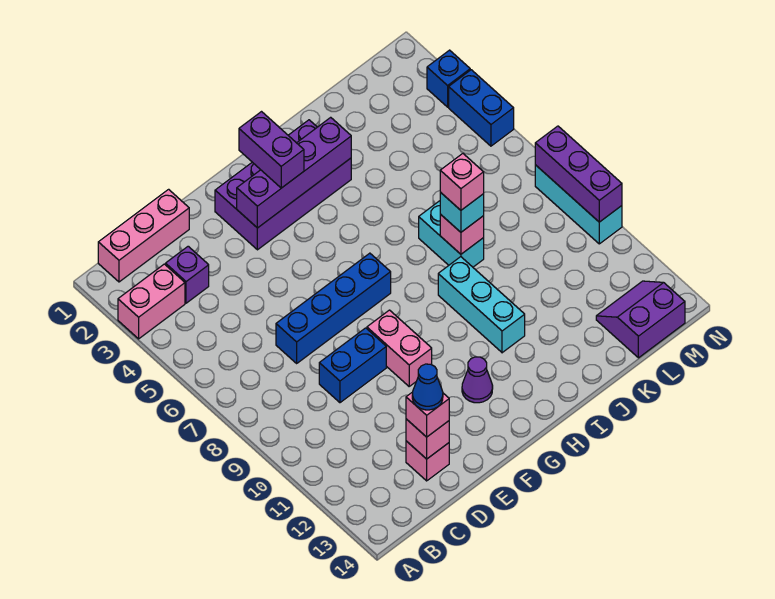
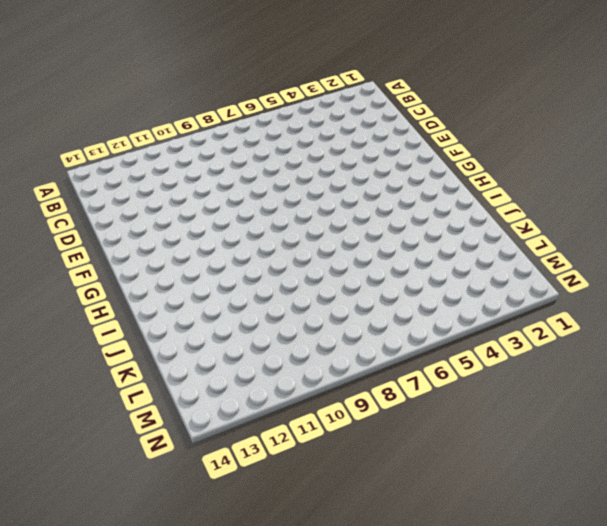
none -> pink 1x2 brick [118,264,185,339]
none -> pink 1x3 brick [98,189,189,282]
none -> purple 1x1 brick [166,246,209,303]

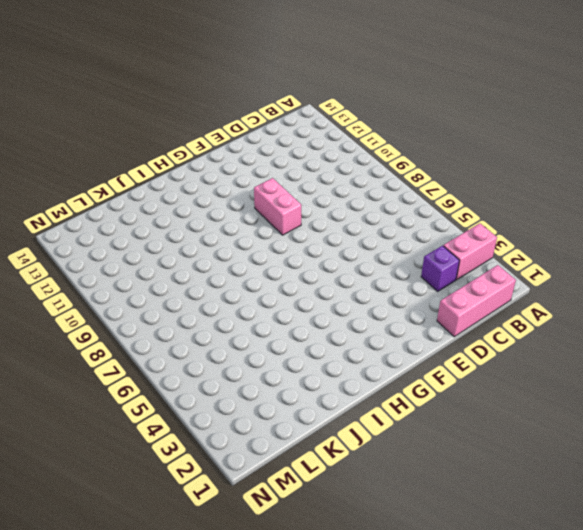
none -> blue 1x4 brick [276,253,391,363]
none -> blue 1x2 brick [319,328,386,403]
none -> pink 1x1 brick [406,441,449,481]

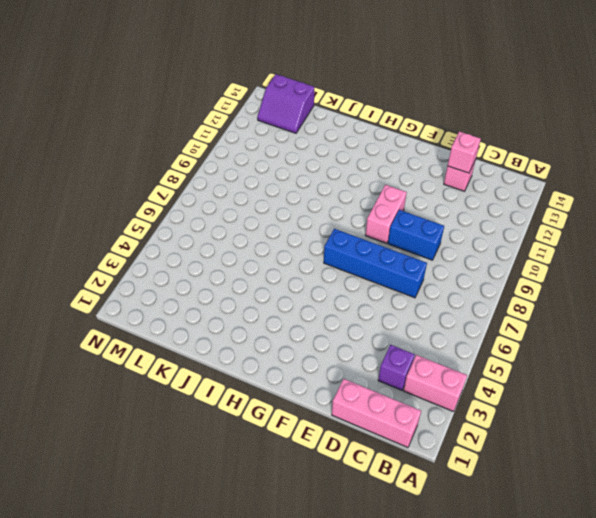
none -> purple 2x4 brick [215,120,351,250]
none -> purple 1x1 cone [462,357,493,403]
none -> cyan 1x3 brick [438,257,525,353]

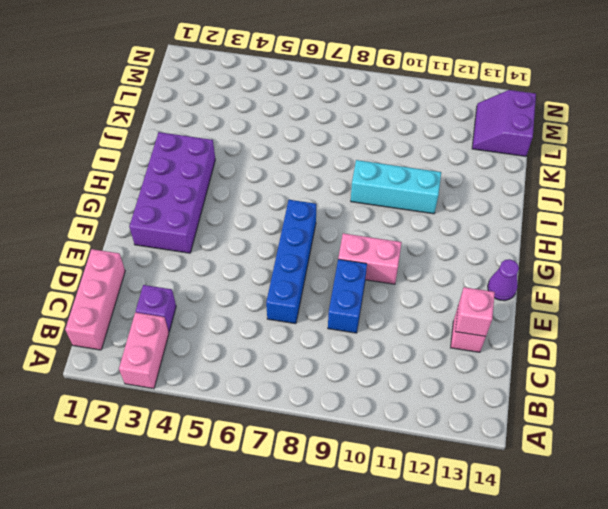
purple 1x1 cone [488,259,519,301] -> purple 1x1 cone moved to [462,357,493,403]
none -> cyan 1x2 brick [419,201,484,267]
none -> blue 1x1 brick [427,50,470,107]
none -> blue 1x2 brick [449,70,514,146]

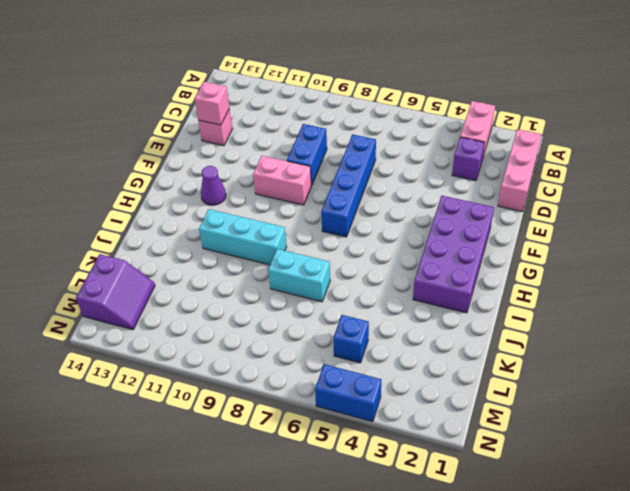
blue 1x1 brick [333,315,369,363] -> blue 1x1 brick moved to [427,50,470,107]
none -> cyan 1x3 brick [535,165,622,244]
none -> purple 1x4 brick [237,117,351,228]
none -> pink 1x1 brick [440,214,484,254]

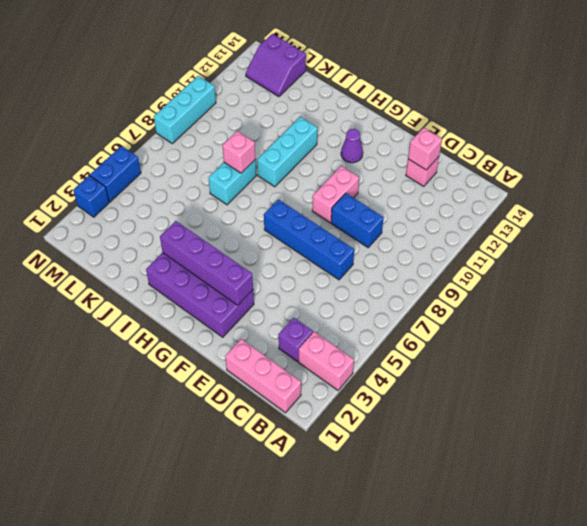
none -> purple 1x3 brick [535,126,622,222]
none -> pink 1x1 brick [406,392,449,437]
none -> purple 1x2 brick [239,112,304,188]

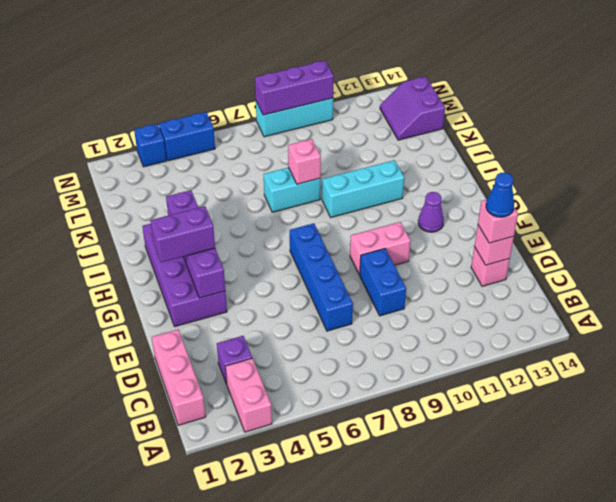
none -> cyan 1x1 brick [440,192,484,232]
none -> pink 1x1 brick [440,154,484,210]

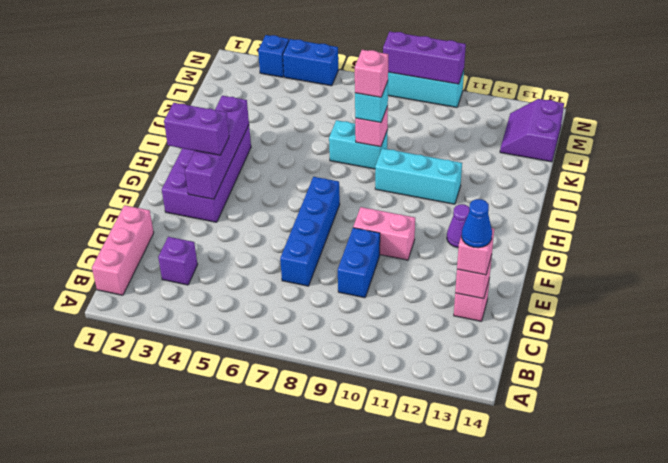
none -> pink 1x2 brick [118,264,185,339]

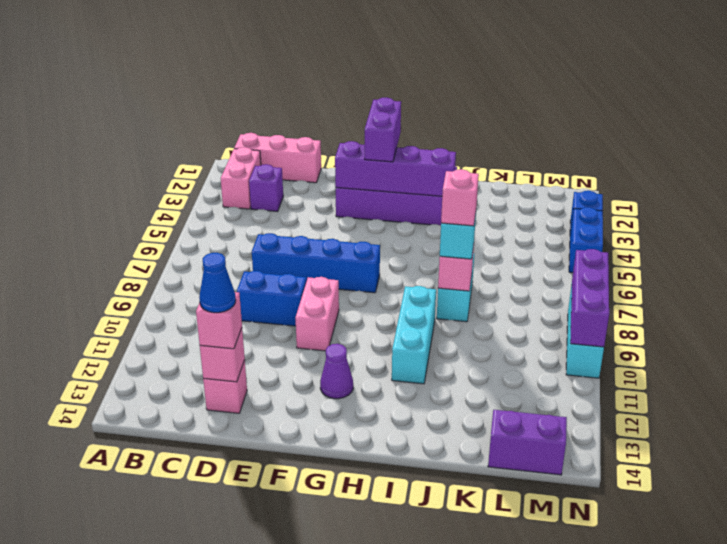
pink 1x2 brick [221,147,261,209] -> pink 1x2 brick turned to [118,264,185,339]

